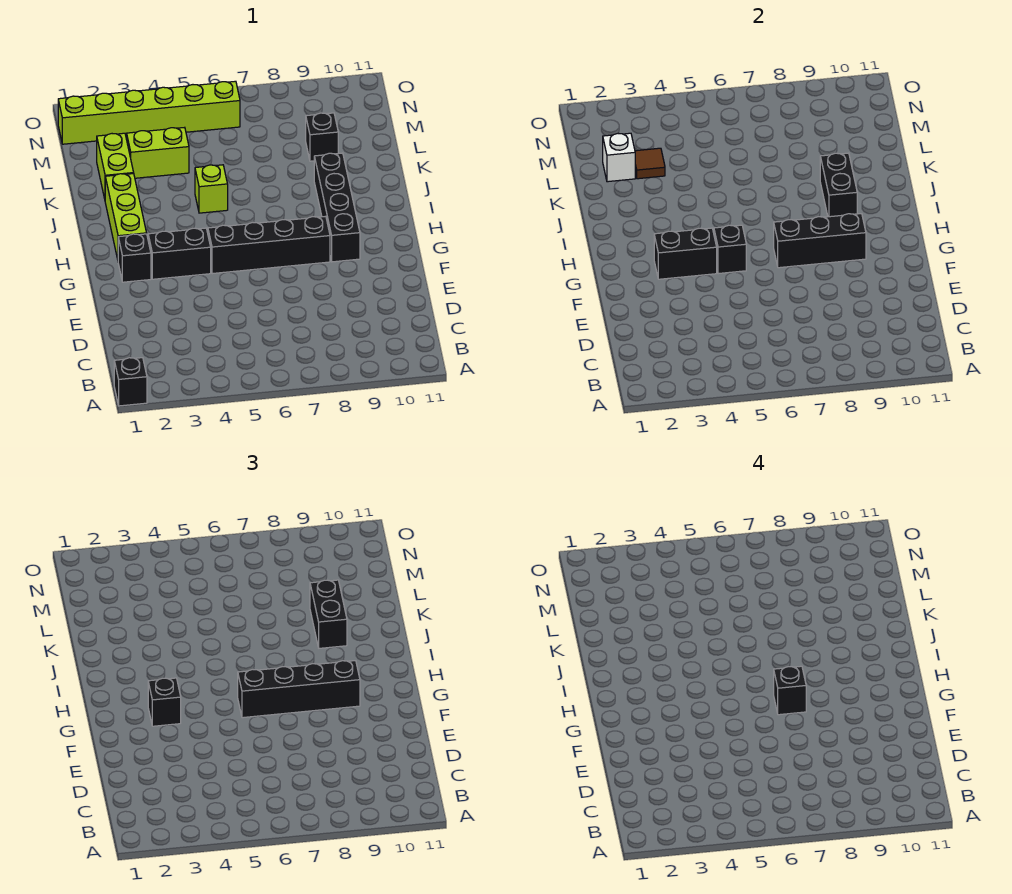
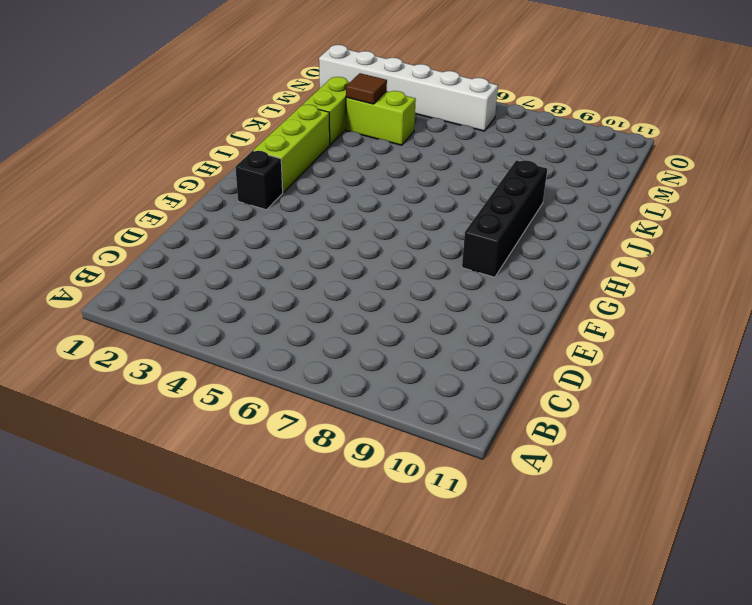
white 1x6 brick [319,45,498,131] -> lime 1x6 brick [58,81,240,144]
none -> black 1x1 brick [114,358,147,406]
none -> black 1x2 brick [148,228,211,279]
none -> black 1x4 brick [208,216,330,274]

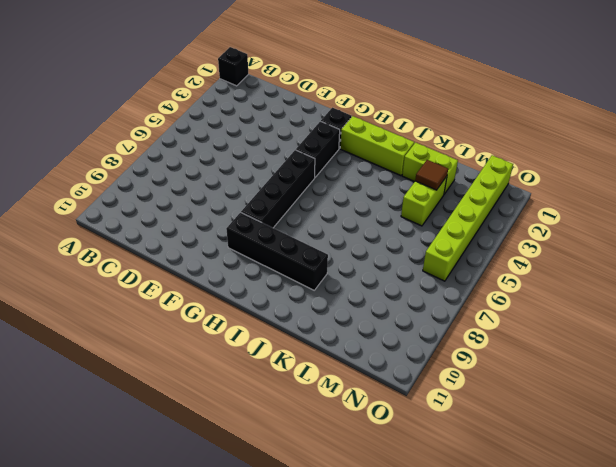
none -> lime 1x1 brick [195,165,228,213]
none -> black 1x1 brick [306,113,338,161]
none -> black 1x2 brick [654,228,717,279]

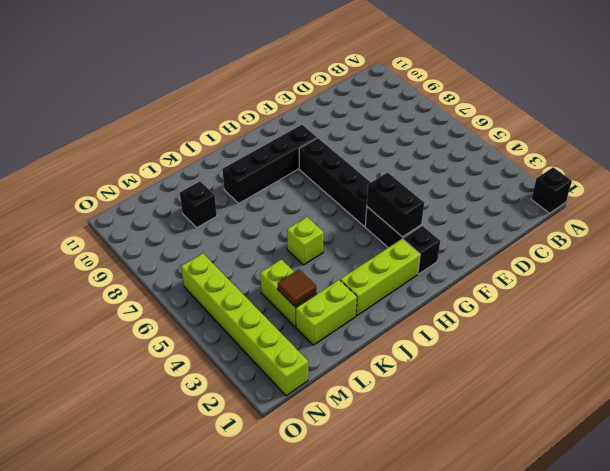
none -> black 1x1 brick [714,225,746,274]
none -> black 1x3 brick [774,214,866,268]
none -> black 1x2 brick [820,153,857,217]

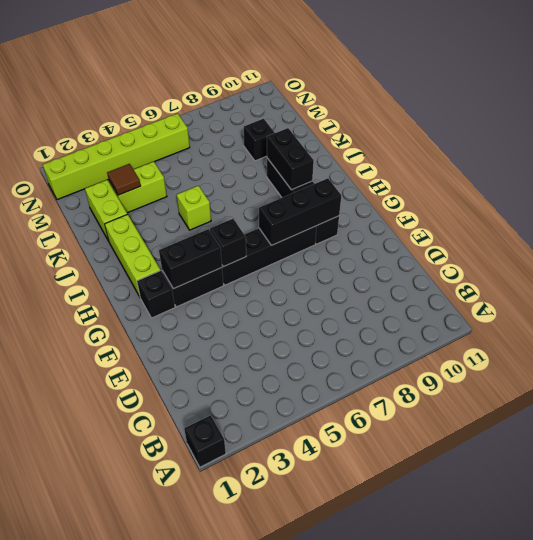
none -> white 1x1 brick [603,133,635,182]
none -> black 1x1 brick [148,678,181,726]
none -> black 1x4 brick [238,661,360,718]

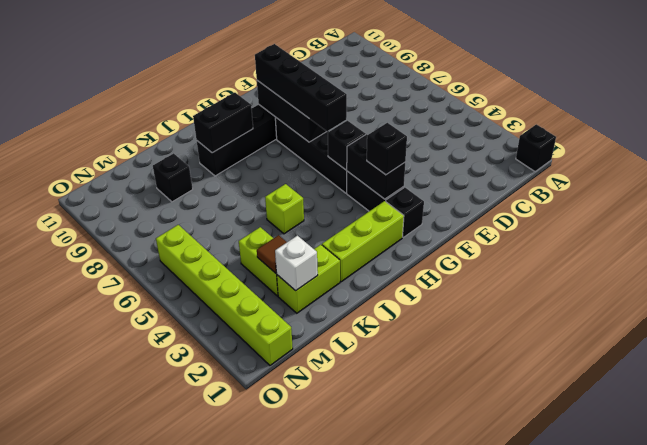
none -> black 1x2 brick [310,580,347,648]
none -> black 1x1 brick [774,666,806,715]

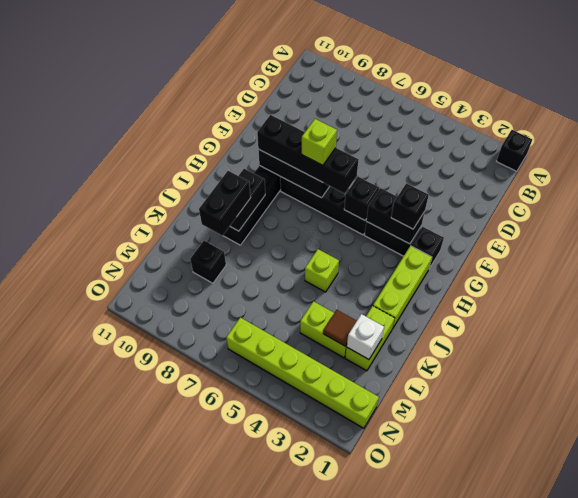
lime 1x1 brick [302,119,337,165] -> black 1x1 brick [774,666,806,715]

